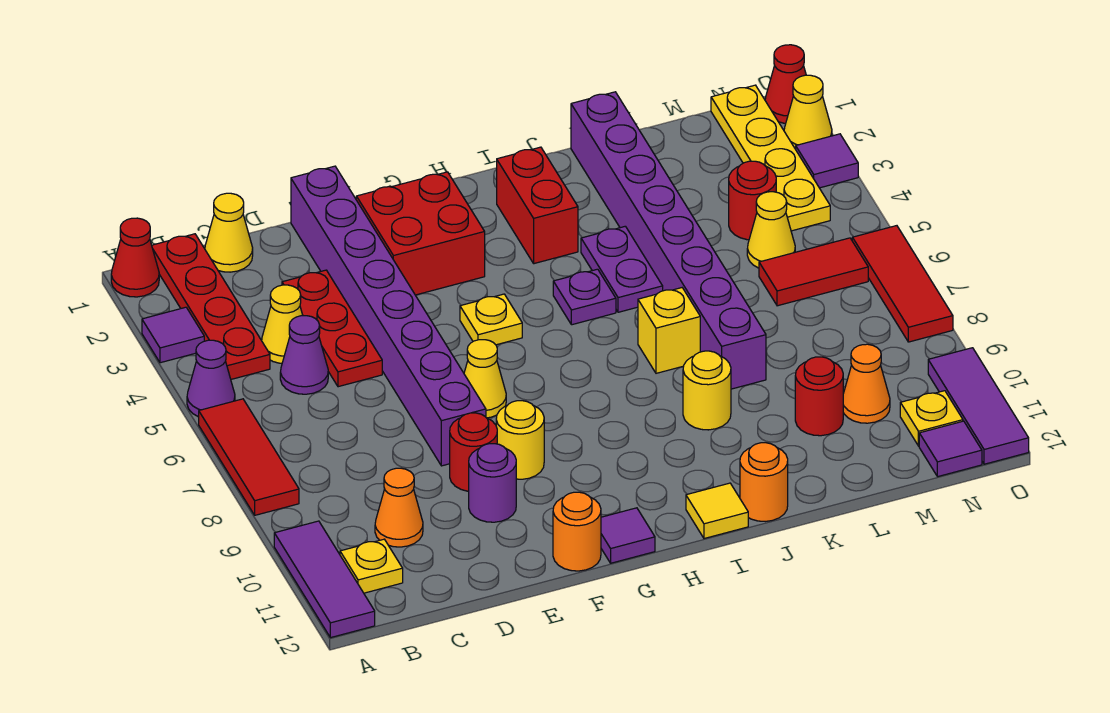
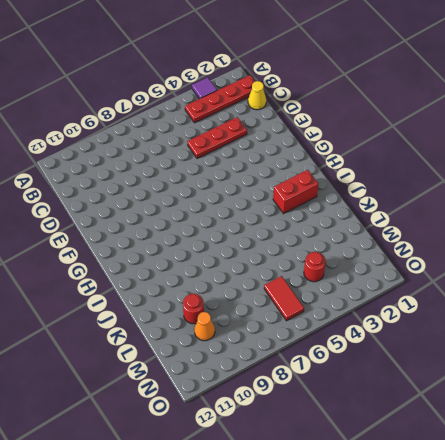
none -> red 1x1 cone [111,218,159,297]
none -> purple 1x1 cone [187,340,235,417]
none -> red 1x3 tile [199,399,299,515]
none -> purple 1x3 tile [274,521,375,638]

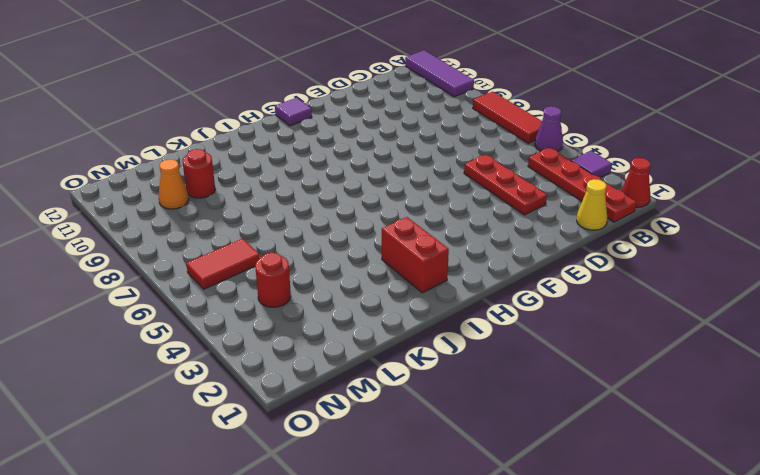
none -> yellow 1x1 plate [340,539,403,593]
none -> yellow 1x1 cone [262,285,303,364]
none -> purple 1x1 cone [280,316,328,394]
none -> orange 1x1 cone [375,468,423,547]

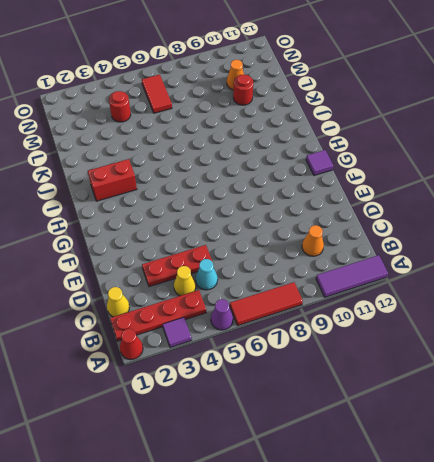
cyan 1x1 cone [196,259,218,290] -> purple 1x1 cone [280,316,328,394]
none -> yellow 1x1 plate [340,539,403,593]
none -> purple 1x8 brick [291,166,486,466]
none -> red 1x1 round brick [450,413,497,491]
none -> purple 1x1 round brick [469,444,516,522]

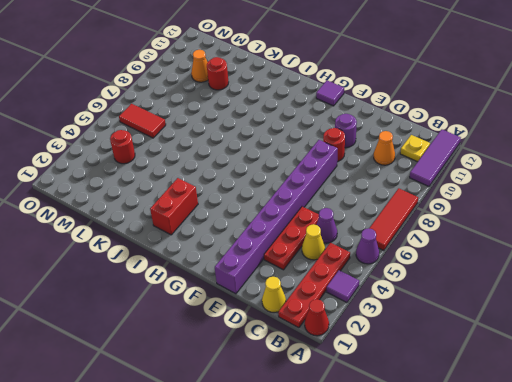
none -> red 2x2 brick [356,172,485,295]
none -> yellow 1x1 cone [464,340,506,418]
none -> yellow 1x1 round brick [496,401,544,479]
none -> orange 1x1 round brick [553,492,601,571]

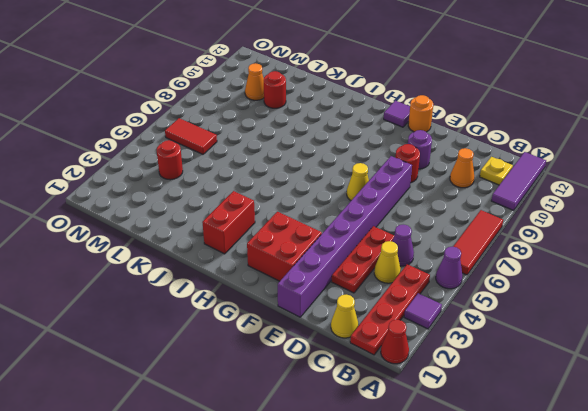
none -> yellow 1x1 round brick [496,401,544,479]
none -> yellow 1x1 plate [460,294,522,345]
none -> purple 1x1 plate [553,269,616,325]
none -> yellow 1x1 tile [686,483,748,539]

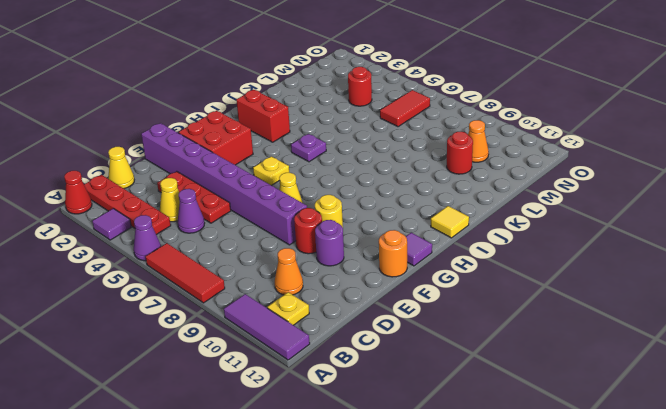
none -> purple 1x2 plate [581,226,663,312]
none -> yellow 1x1 brick [638,288,700,373]
none -> yellow 1x1 round brick [683,351,731,430]
none -> orange 1x1 round brick [740,443,788,521]

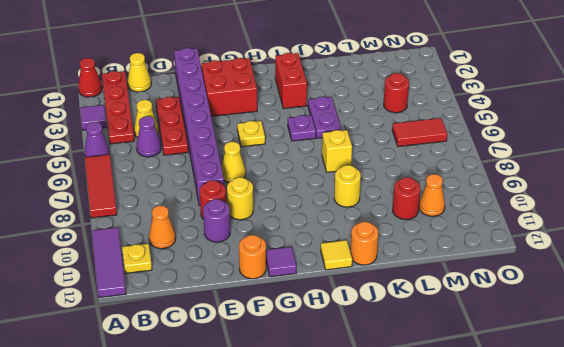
none -> purple 1x8 brick [571,92,766,389]
none -> yellow 1x1 cone [747,192,795,268]
none -> yellow 1x4 plate [711,85,830,231]
none -> yellow 1x1 plate [900,391,963,446]

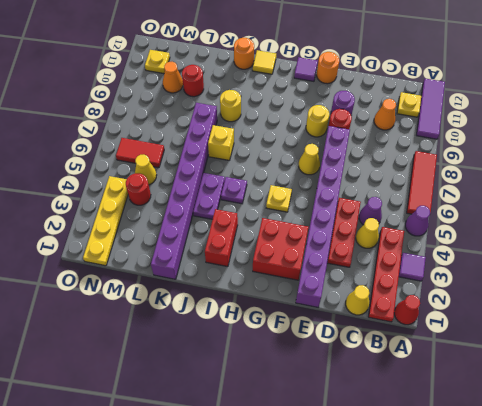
none -> purple 1x1 tile [919,421,982,477]
none -> red 1x1 cone [765,45,806,123]
none -> yellow 1x1 cone [784,75,832,149]
none -> purple 1x1 tile [796,134,858,188]

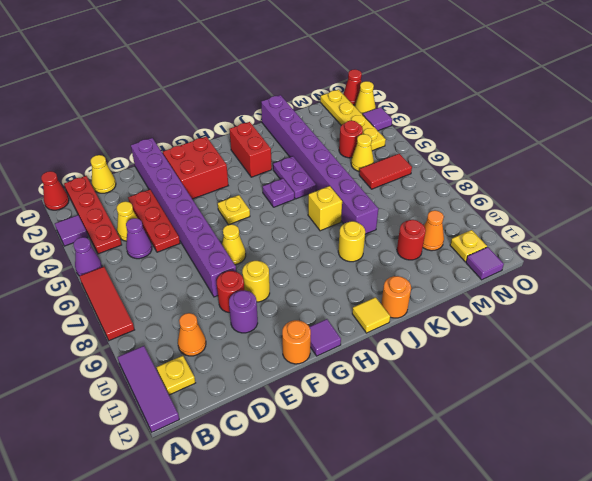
none -> red 1x3 tile [852,226,953,342]
none -> purple 1x3 tile [928,348,1029,464]

